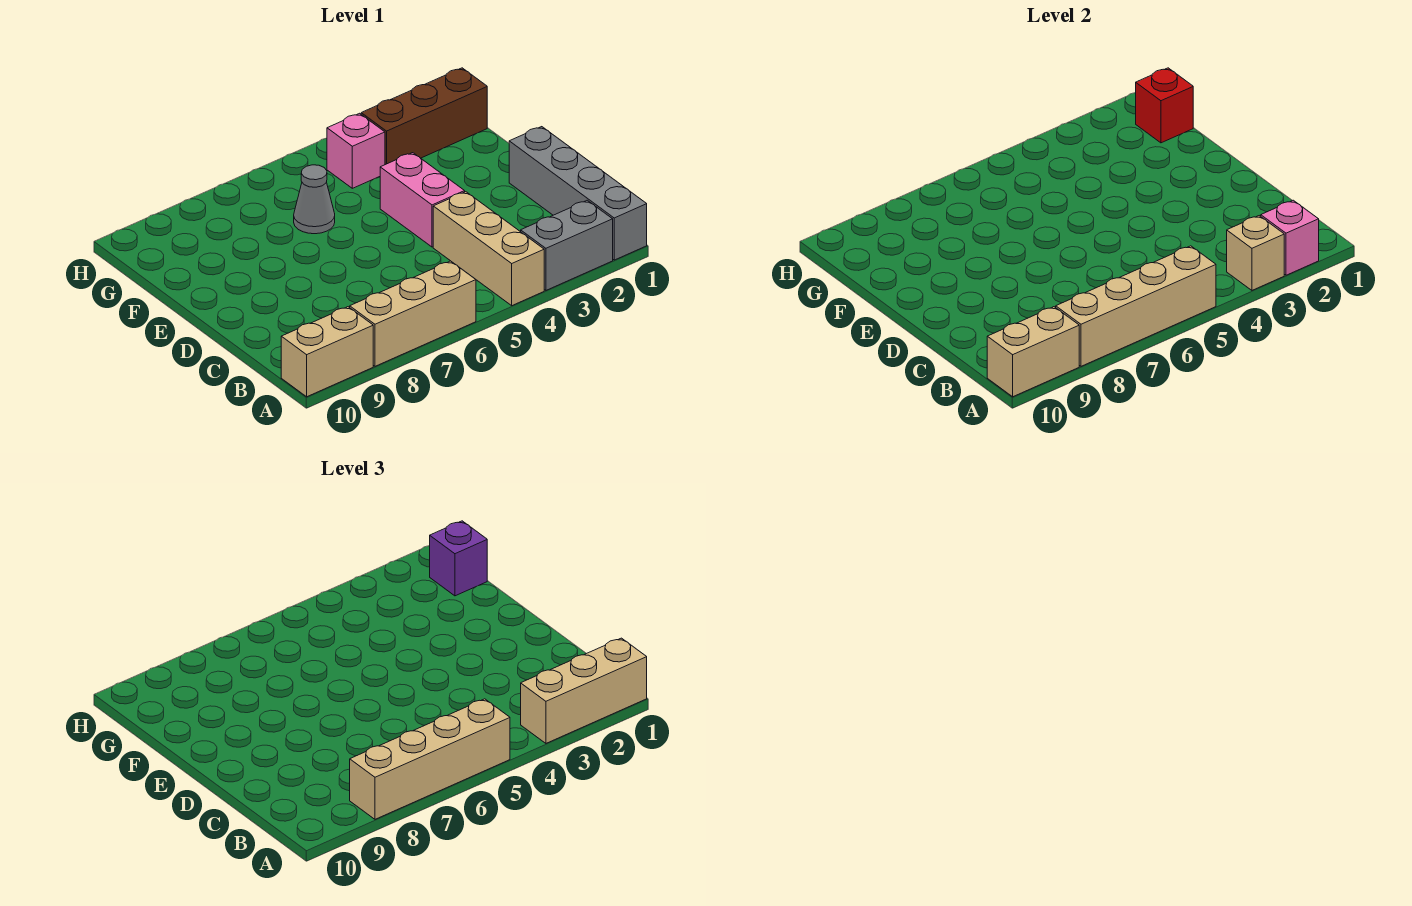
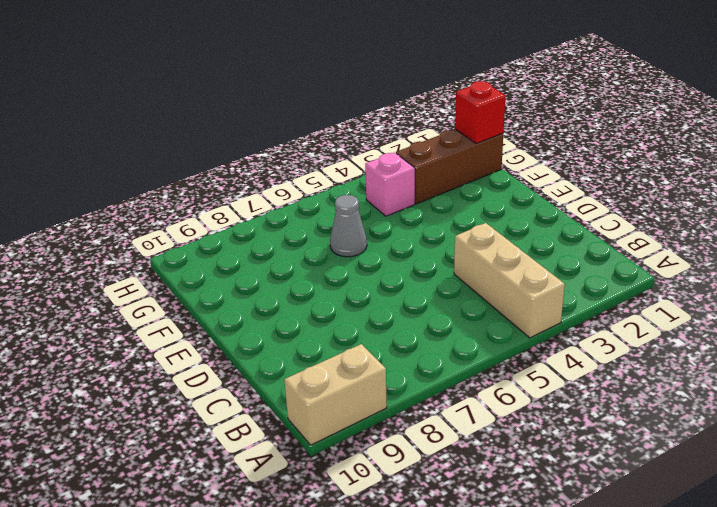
none -> grey 1x4 brick [509,127,647,260]
none -> grey 1x2 brick [521,200,613,290]
none -> tan 1x3 brick [350,261,476,366]

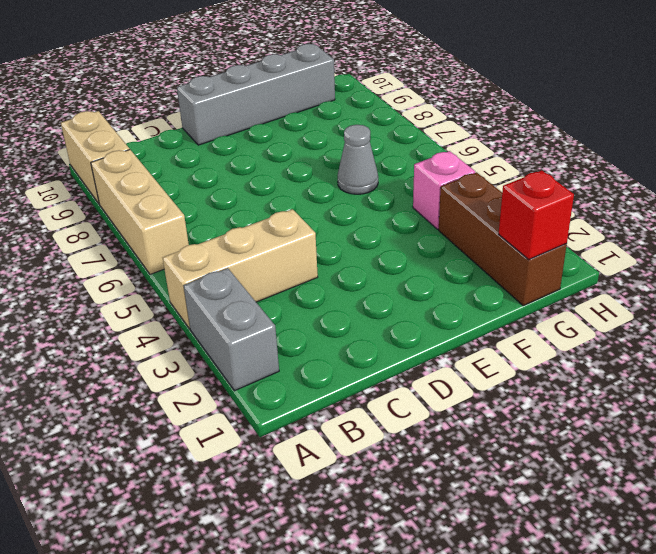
grey 1x4 brick [177,44,335,145] -> grey 1x4 brick moved to [509,127,647,260]
none -> pink 1x2 brick [380,153,465,247]
none -> pink 1x1 brick [1261,200,1319,275]
none -> tan 1x1 brick [1227,216,1284,290]

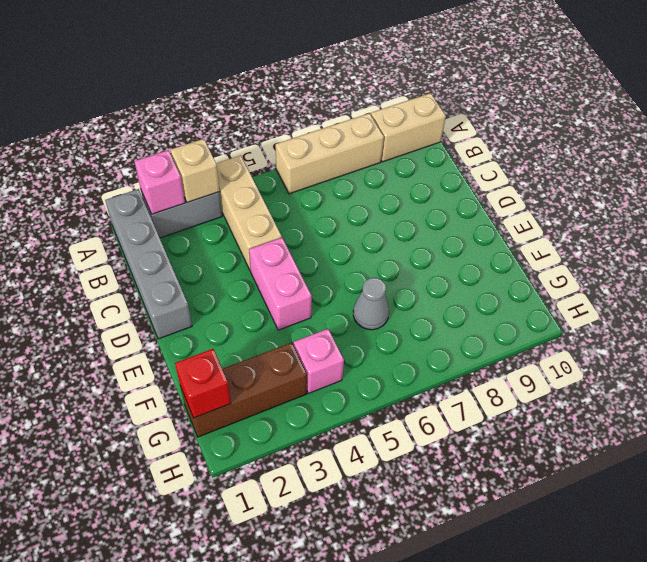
none -> tan 1x4 brick [1056,246,1216,366]
none -> tan 1x2 brick [987,307,1079,397]
none -> tan 1x3 brick [521,638,647,743]

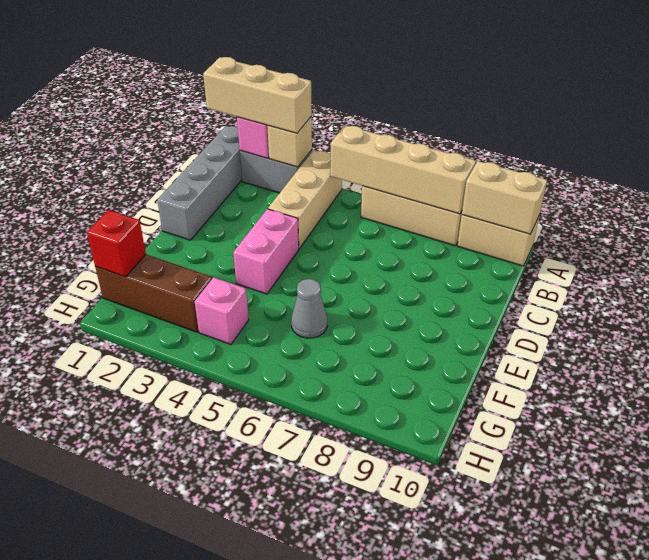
none -> tan 1x4 brick [350,699,510,819]
none -> purple 1x1 brick [429,521,487,596]

